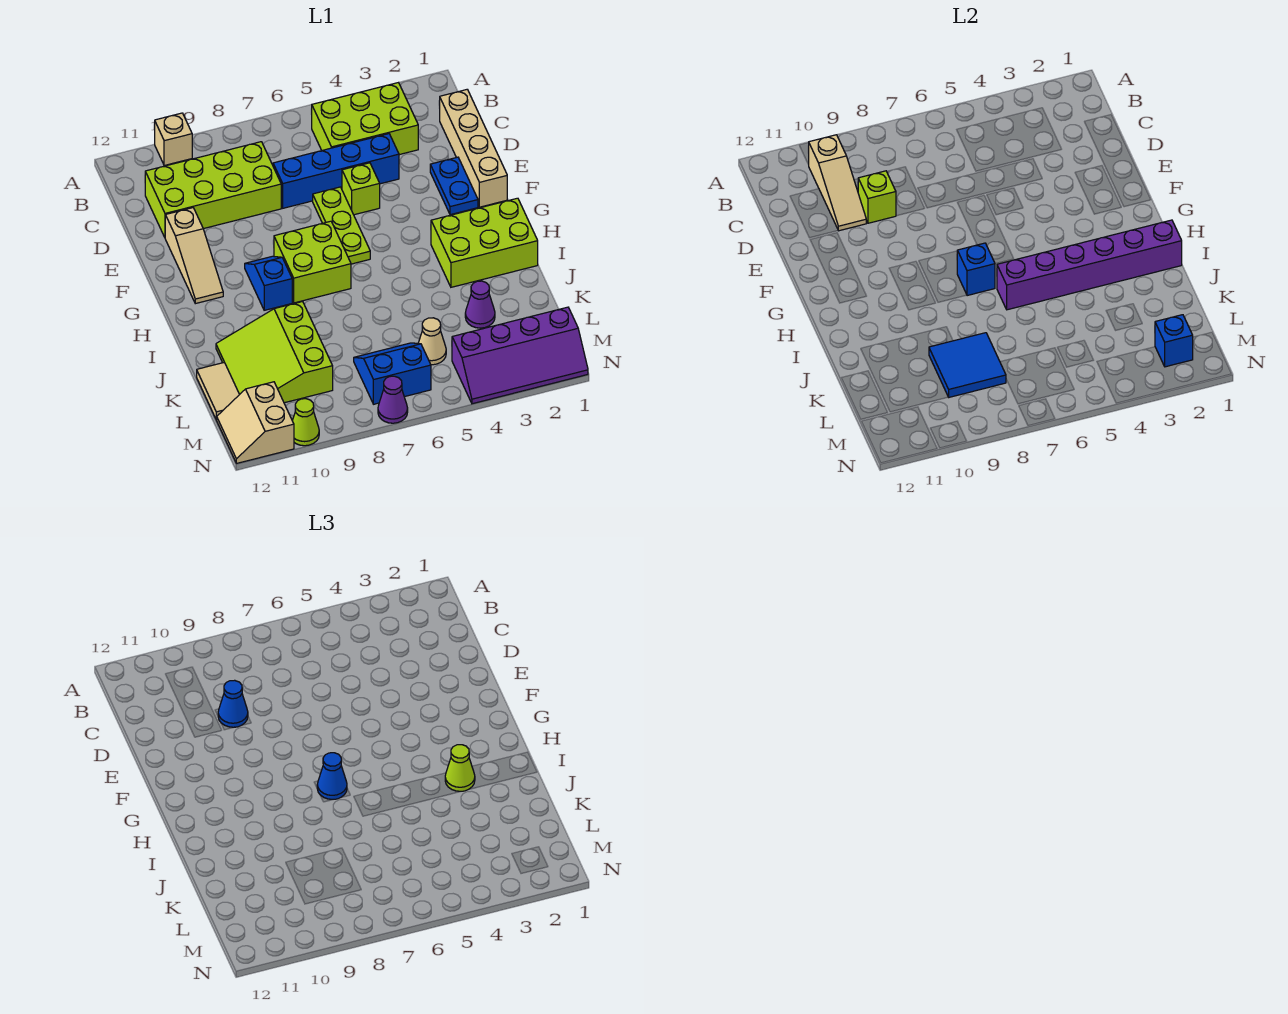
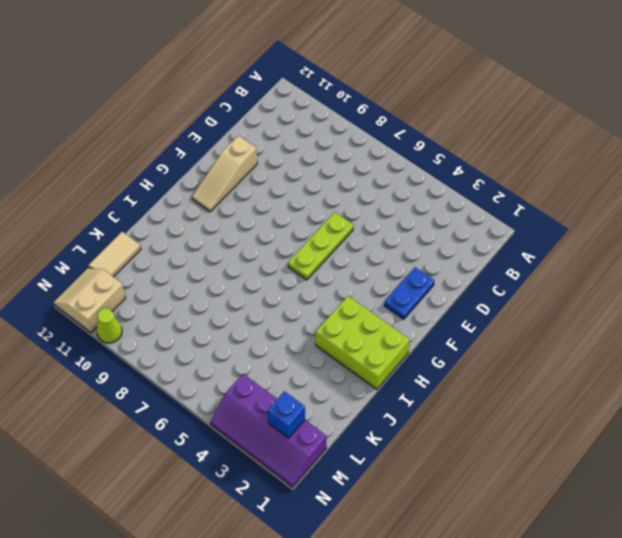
none -> tan 1x1 brick [155,113,192,166]
none -> lime 2x3 brick [311,83,418,155]
none -> tan 1x4 brick [440,89,507,207]
none -> lime 2x4 brick [145,142,281,237]

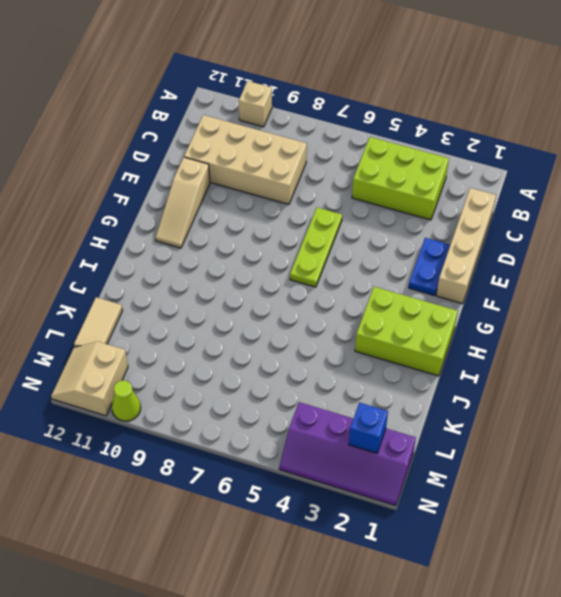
tan 2x4 brick [184,115,307,204] -> lime 2x4 brick [145,142,281,237]
none -> blue 1x4 brick [273,134,399,208]
none -> lime 1x1 brick [342,163,380,215]
none -> lime 2x2 brick [274,221,351,303]
none -> blue 1x2 slope [245,256,292,310]

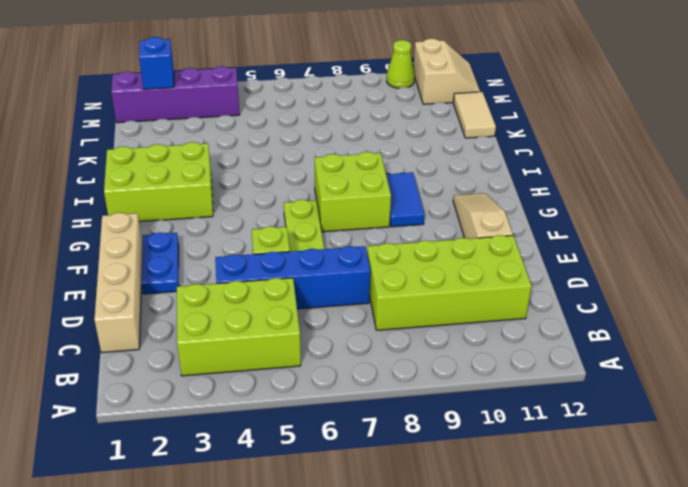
blue 1x2 tile [386,172,425,227] -> blue 1x2 slope [245,256,292,310]
none -> tan 1x1 brick [155,113,192,166]
none -> lime 3x3 slope [216,302,333,403]
none -> purple 1x1 cone [465,281,495,328]
none -> tan 1x1 cone [418,318,446,365]

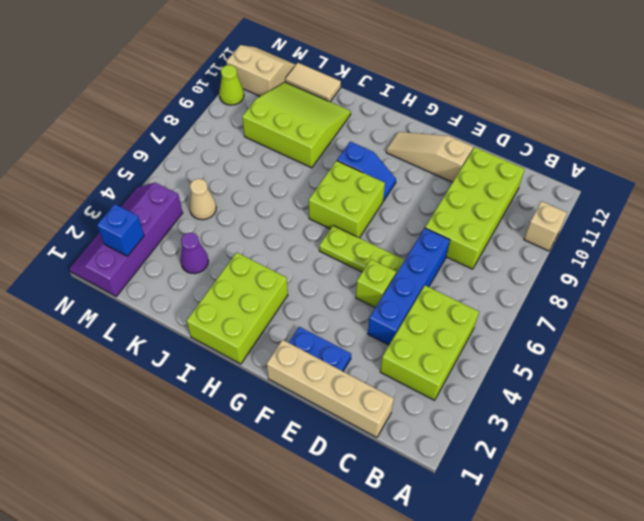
none -> blue 2x2 slope [354,343,431,404]
none -> purple 1x1 cone [378,376,408,423]
none -> tan 1x3 slope [808,135,866,231]
none -> lime 1x1 brick [858,171,896,223]

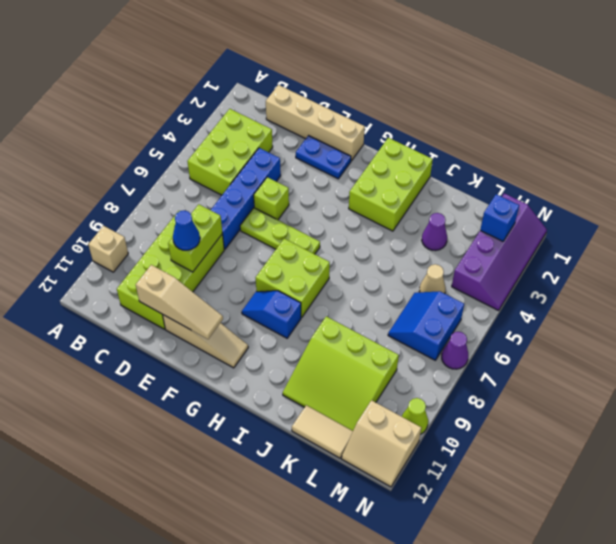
lime 1x2 brick [168,204,222,272] -> lime 1x1 brick [858,171,896,223]
tan 1x3 slope [136,265,223,339] -> tan 1x3 slope moved to [808,135,866,231]
none -> blue 1x1 brick [957,243,995,296]
none -> purple 1x6 brick [997,220,1182,310]
none -> blue 2x2 tile [929,333,1006,397]
none -> blue 1x1 cone [317,753,347,799]

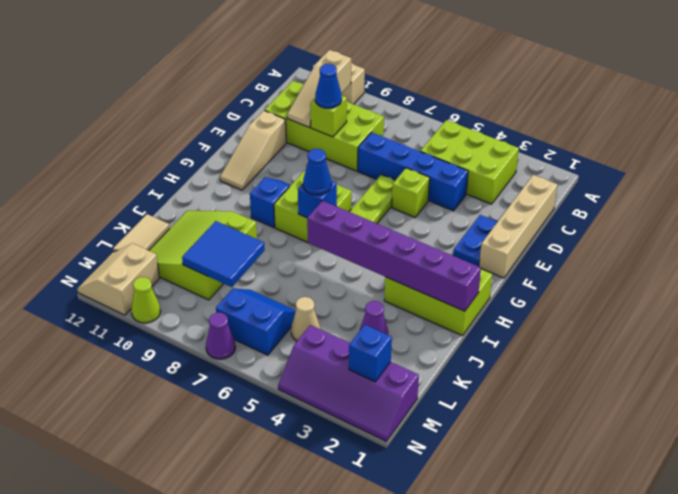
none -> lime 1x1 cone [445,745,475,791]

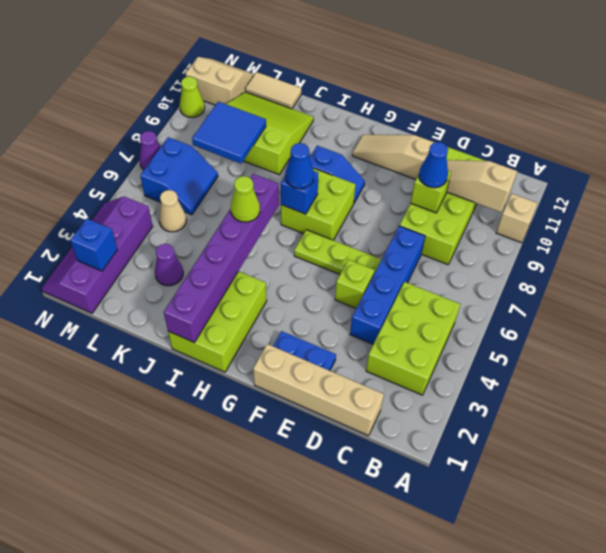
lime 1x1 cone [231,176,260,222] -> lime 1x1 cone moved to [445,745,475,791]

